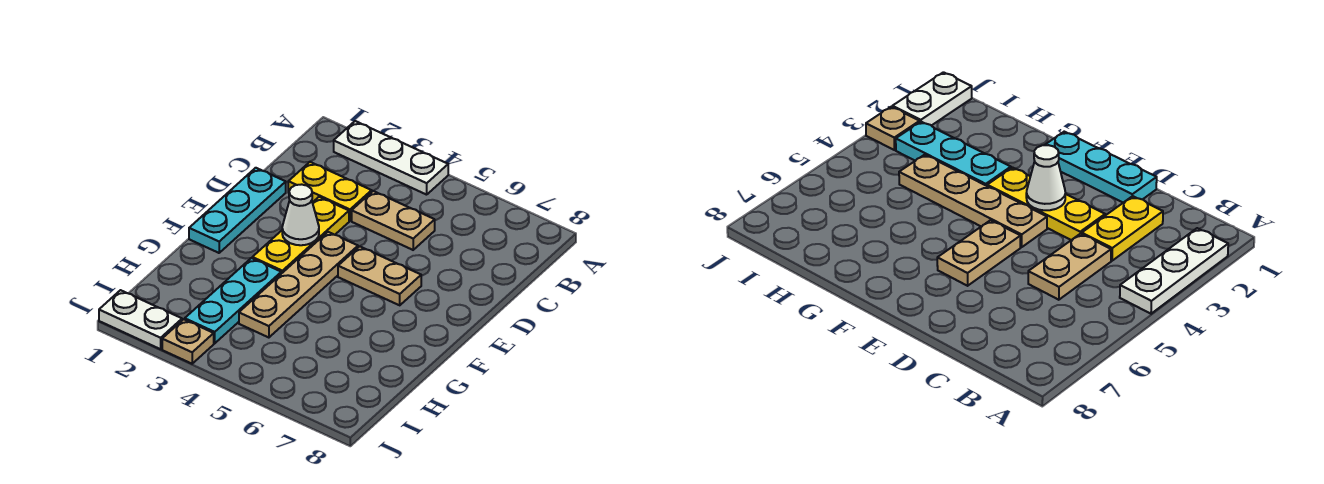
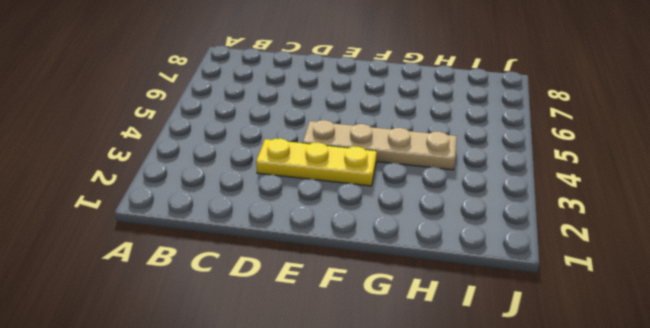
none -> white 1x3 plate [334,121,448,195]
none -> yellow 1x2 plate [288,162,372,221]

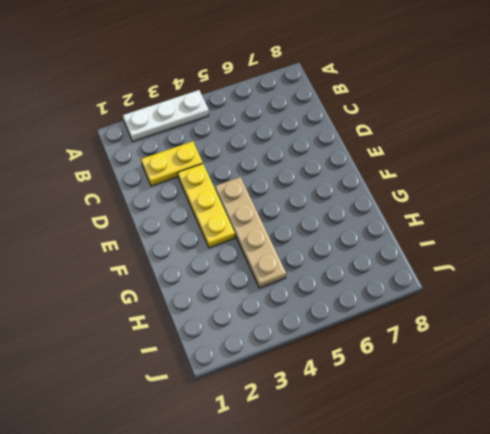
none -> tan 1x2 plate [352,191,435,250]
none -> cyan 1x3 plate [189,168,286,253]

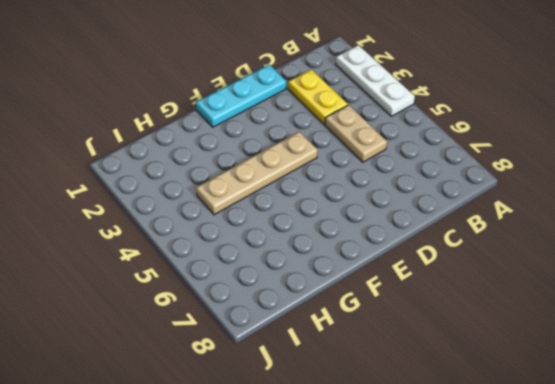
none -> yellow 1x3 plate [252,197,349,274]
none -> tan 1x2 plate [338,246,421,305]

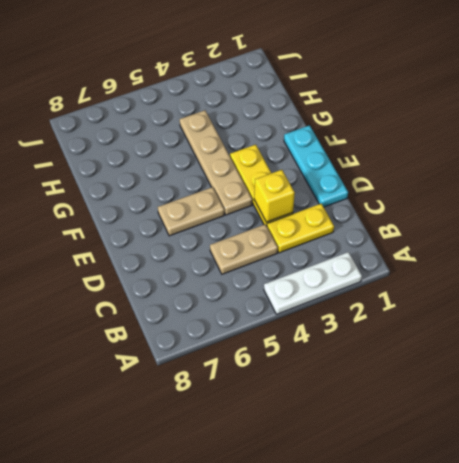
yellow 1x1 brick [254,170,295,222] -> none
none -> cyan 1x3 plate [185,258,281,343]
none -> white 1x2 plate [99,290,182,349]

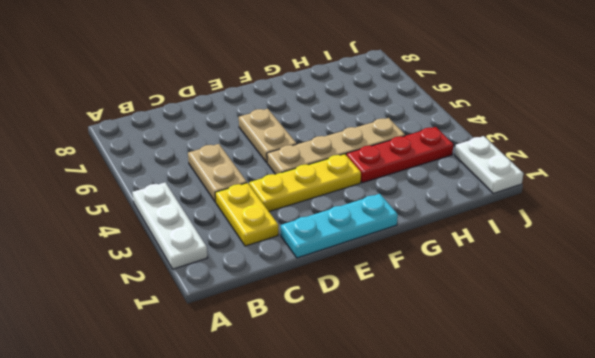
red 1x3 plate [346,127,453,183] -> cyan 1x3 plate [185,258,281,343]
none -> tan 1x1 plate [162,319,214,364]
none -> white 1x1 cone [282,184,319,245]

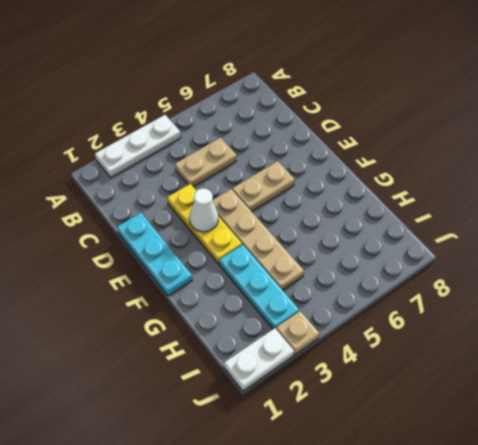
none -> yellow 1x2 plate [288,162,372,221]

